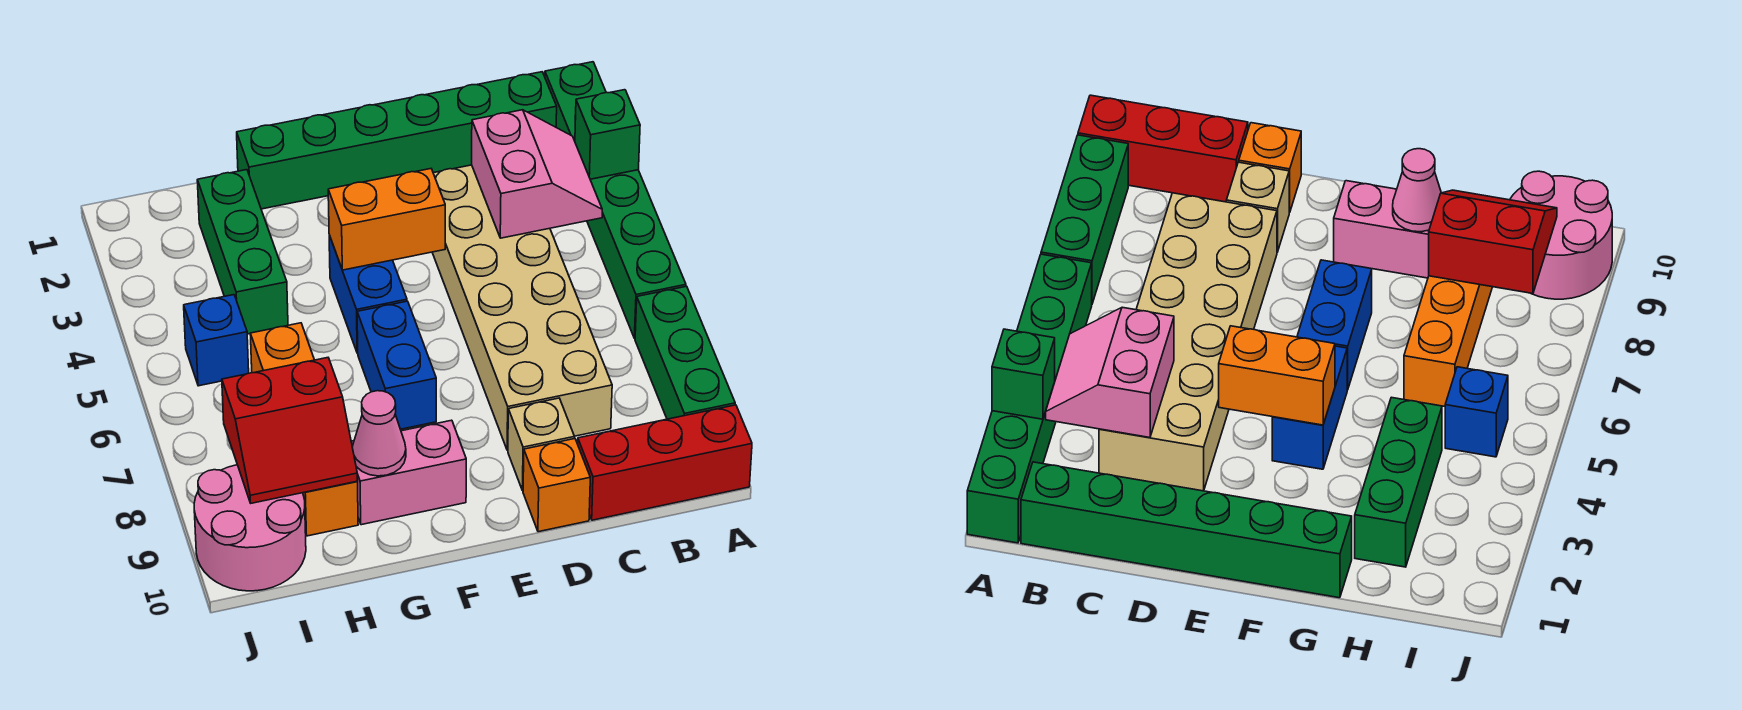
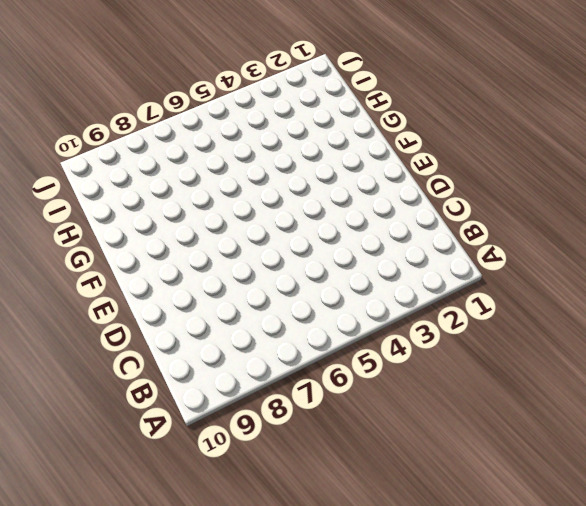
none -> green 1x6 brick [545,62,686,338]
none -> green 1x3 brick [635,286,735,419]
none -> red 1x3 brick [578,405,752,520]

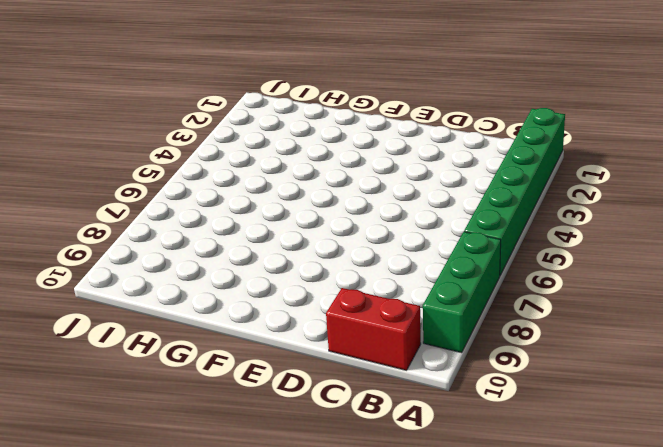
red 1x2 brick [326,288,421,370] -> red 1x3 brick [578,405,752,520]
none -> green 1x6 brick [237,72,557,209]
none -> tan 2x6 brick [432,165,612,450]
none -> tan 1x1 brick [508,398,575,491]

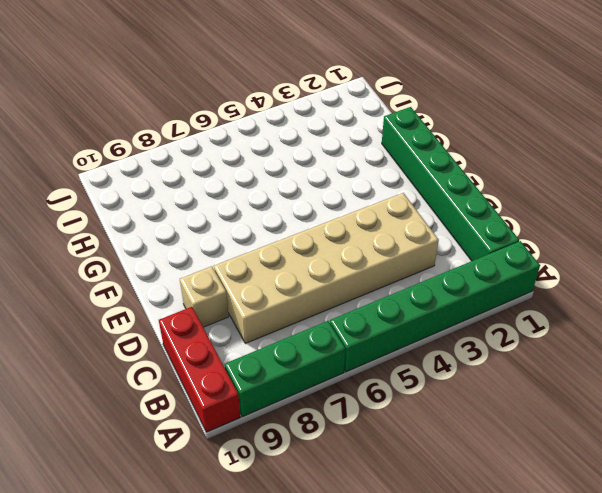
none -> orange 1x1 brick [523,439,590,532]
none -> blue 1x2 brick [329,235,407,353]
none -> blue 1x2 brick [357,301,436,429]

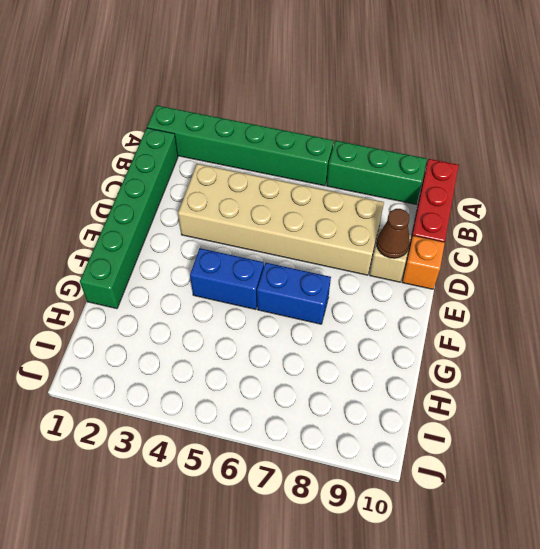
brown 1x1 cone [377,209,410,258] -> none
none -> pink 1x2 brick [351,420,466,525]
none -> green 1x3 brick [197,170,288,334]
none -> orange 1x4 brick [250,323,358,536]

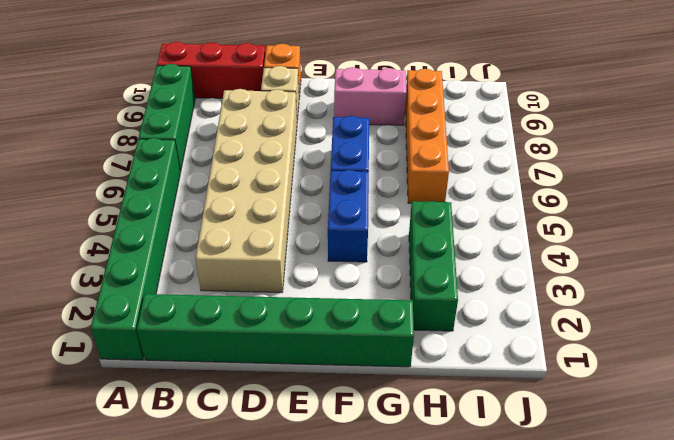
none -> blue 1x1 brick [184,295,249,386]
none -> pink 2x2 round brick [194,465,306,591]
none -> green 1x1 brick [575,90,640,179]

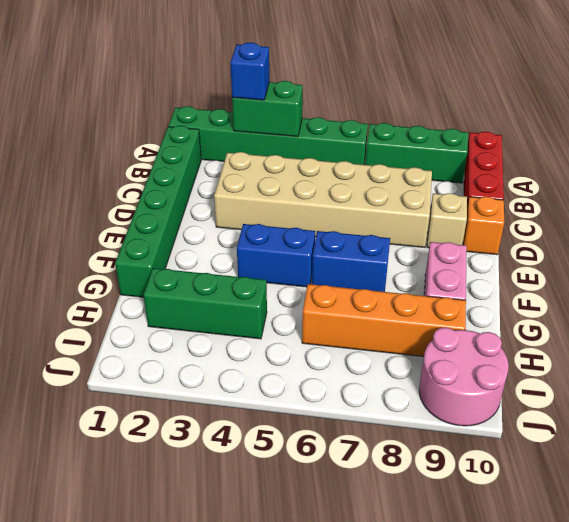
green 1x2 brick [232,81,303,137] -> green 1x1 brick [575,90,640,179]
blue 1x1 brick [230,43,269,100] -> blue 1x1 brick moved to [184,295,249,386]
none -> pink 2x2 slope [472,110,602,238]
none -> orange 1x2 brick [328,169,445,270]
none -> pink 1x1 cone [352,391,406,476]

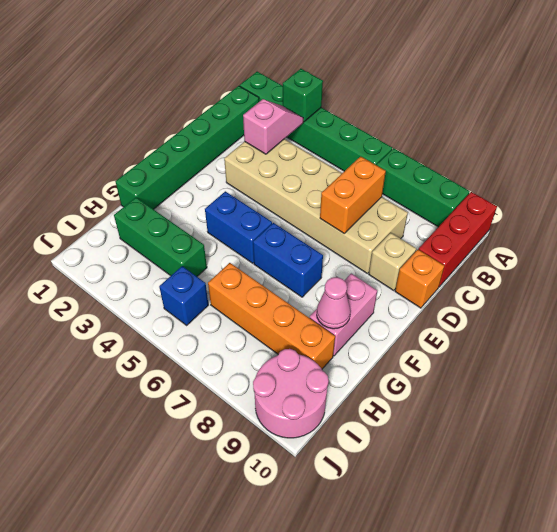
pink 1x2 slope [243,99,303,154] -> pink 2x2 slope [472,110,602,238]
orange 1x2 brick [320,156,386,233] -> orange 1x2 brick moved to [328,169,445,270]
none -> red 2x2 slope [222,358,358,503]

